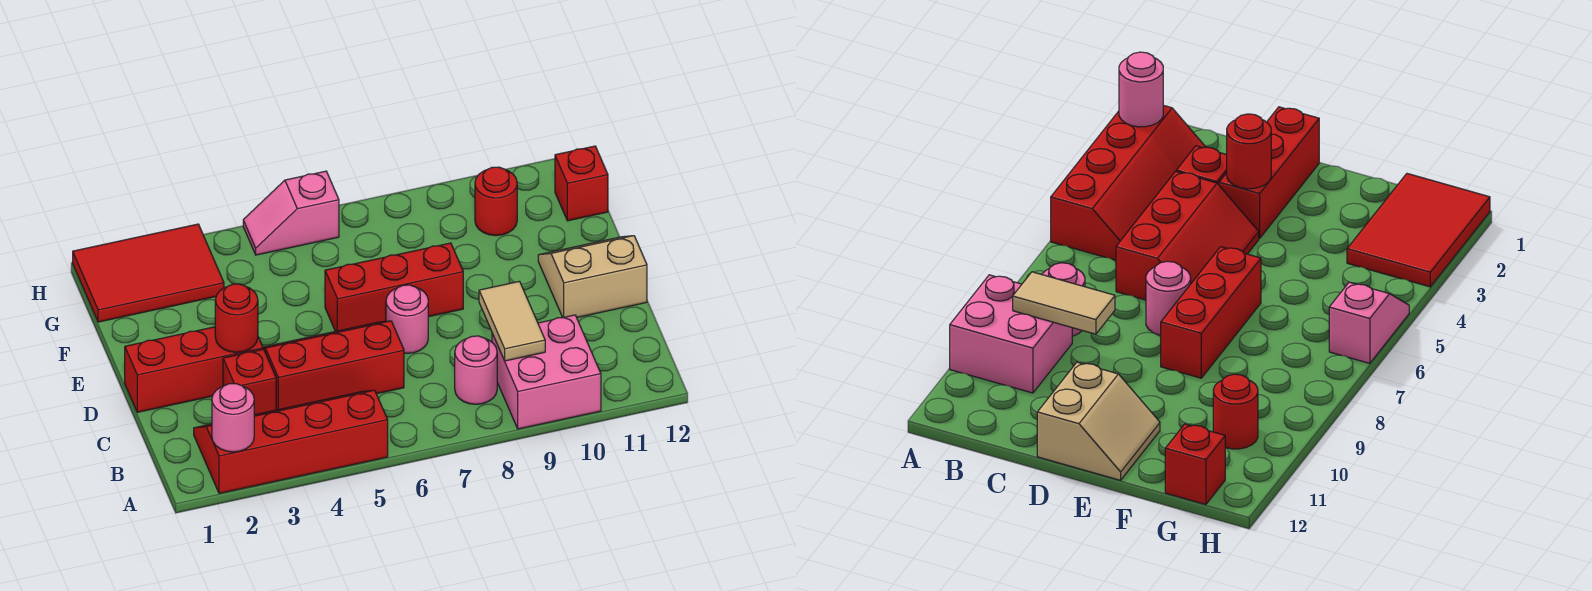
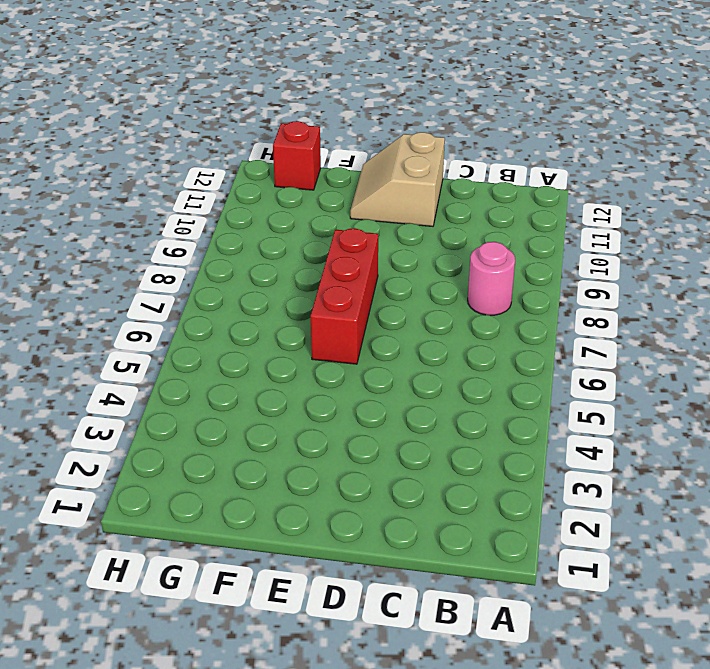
none -> red 2x4 slope [194,390,388,493]
none -> pink 2x2 brick [492,315,601,429]
none -> red 1x1 brick [223,349,276,415]

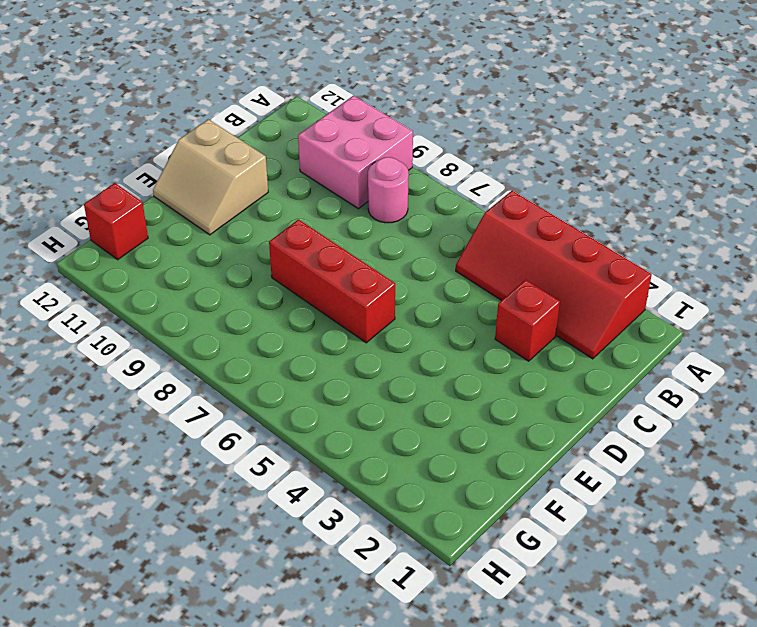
none -> red 2x3 slope [263,321,404,410]
none -> red 1x3 brick [125,327,263,412]
none -> pink 1x1 round brick [386,285,428,353]

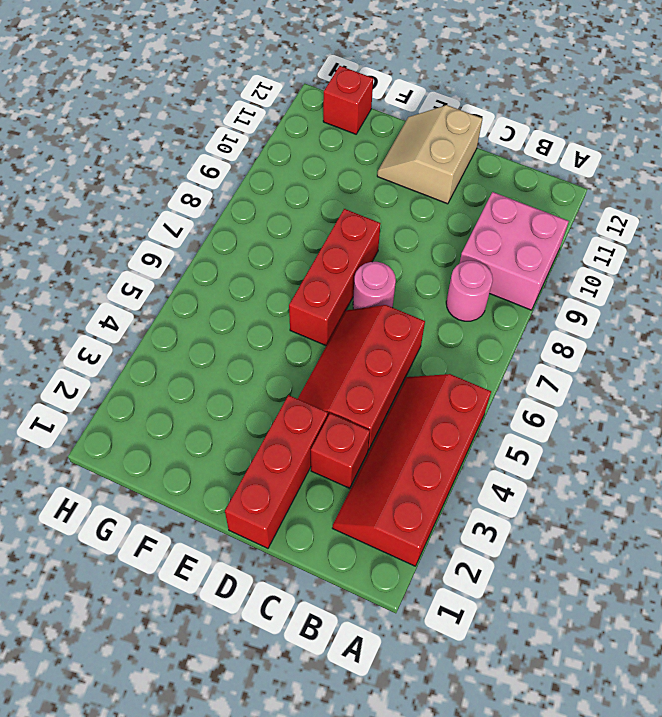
none -> red 2x3 tile [73,224,224,322]
none -> red 1x1 round brick [475,167,517,236]
none -> pink 1x2 slope [243,171,339,255]

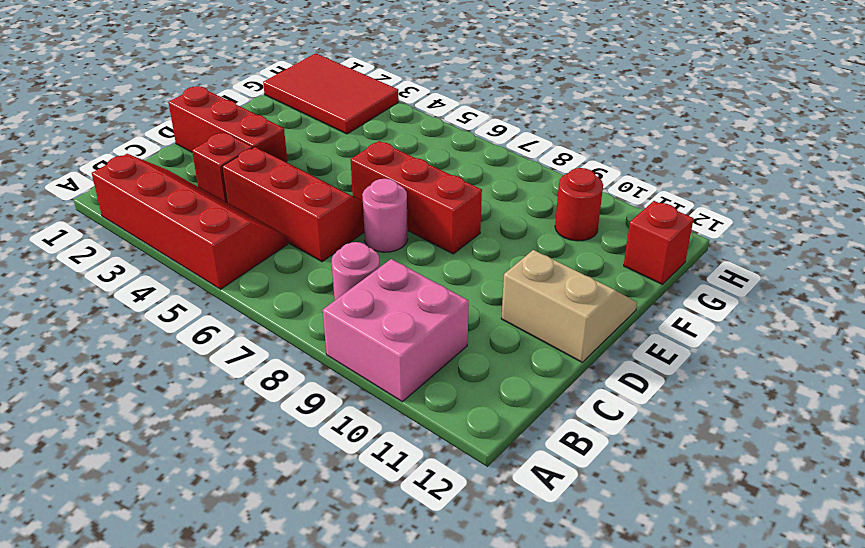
none -> pink 1x2 slope [243,171,339,255]
none -> pink 1x1 round brick [212,384,254,452]
none -> tan 1x2 tile [479,281,545,361]

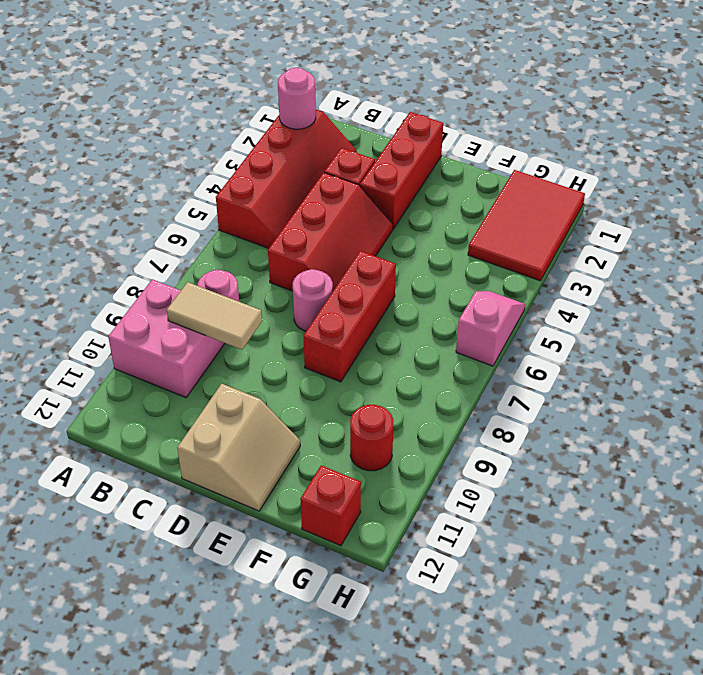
none -> red 1x1 round brick [215,284,258,352]

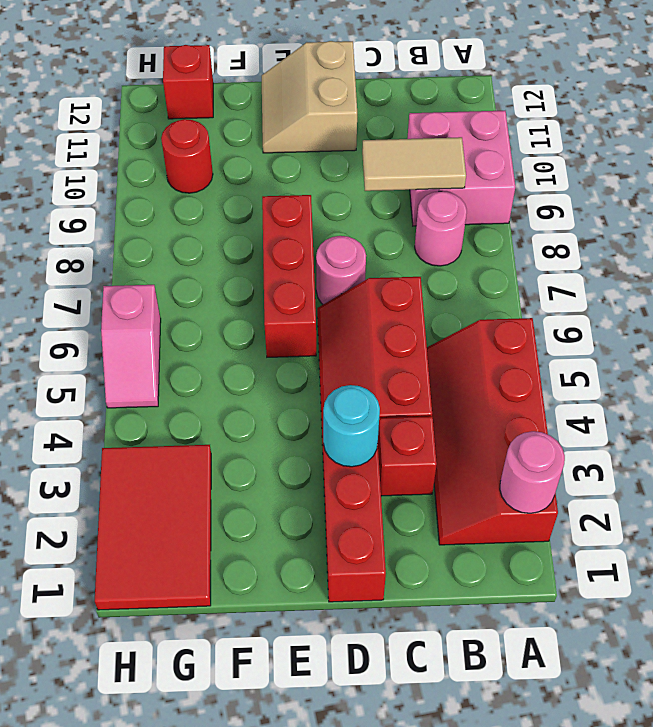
cyan 1x1 round brick [323,385,380,467] -> red 1x1 round brick [215,284,258,352]

